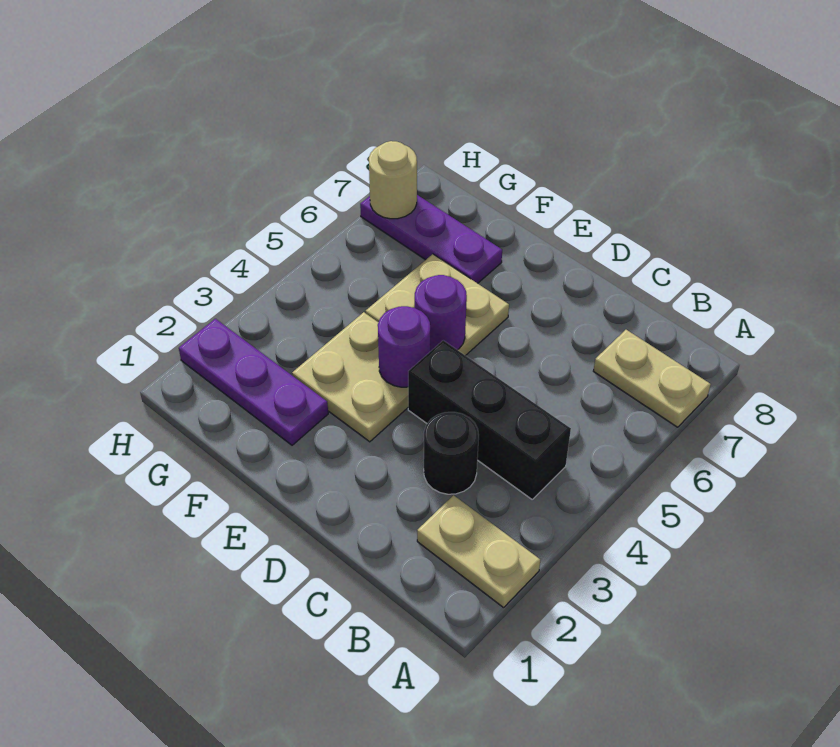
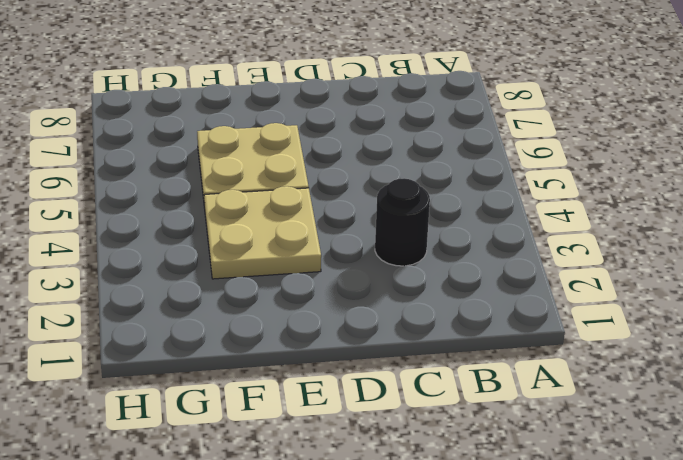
none -> tan 1x2 plate [417,495,540,608]
none -> tan 1x2 plate [594,330,711,427]

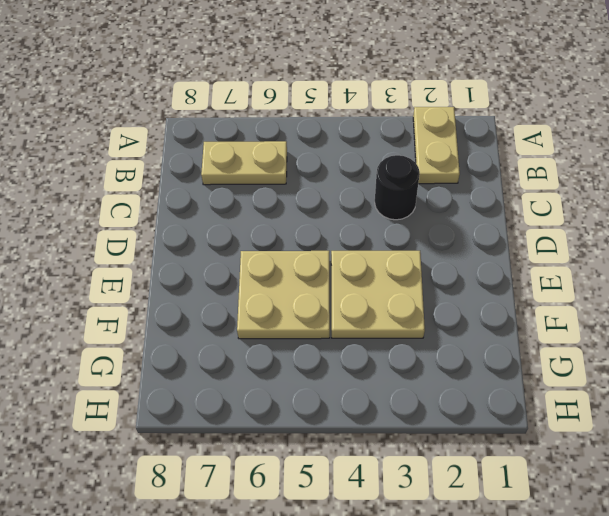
tan 1x2 plate [201,141,287,185] -> tan 1x2 plate turned to [594,330,711,427]
none -> black 1x3 brick [408,340,571,499]
none -> purple 1x3 plate [179,319,328,445]

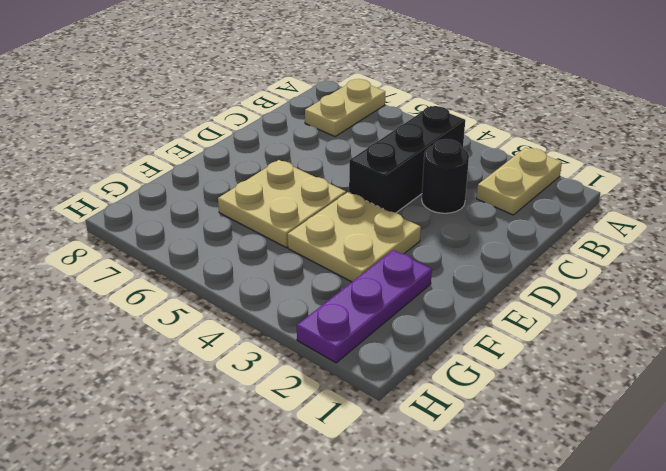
none -> purple 1x3 plate [360,195,502,283]
none -> purple 1x1 round brick [378,306,430,387]

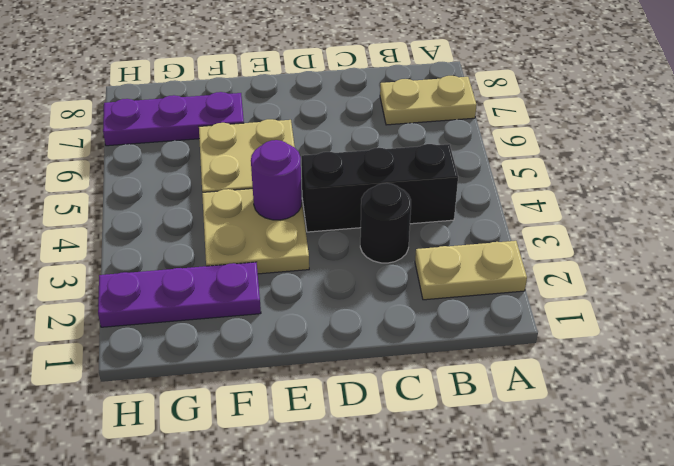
none -> purple 1x1 round brick [415,275,467,351]
none -> tan 1x1 round brick [369,141,417,219]

